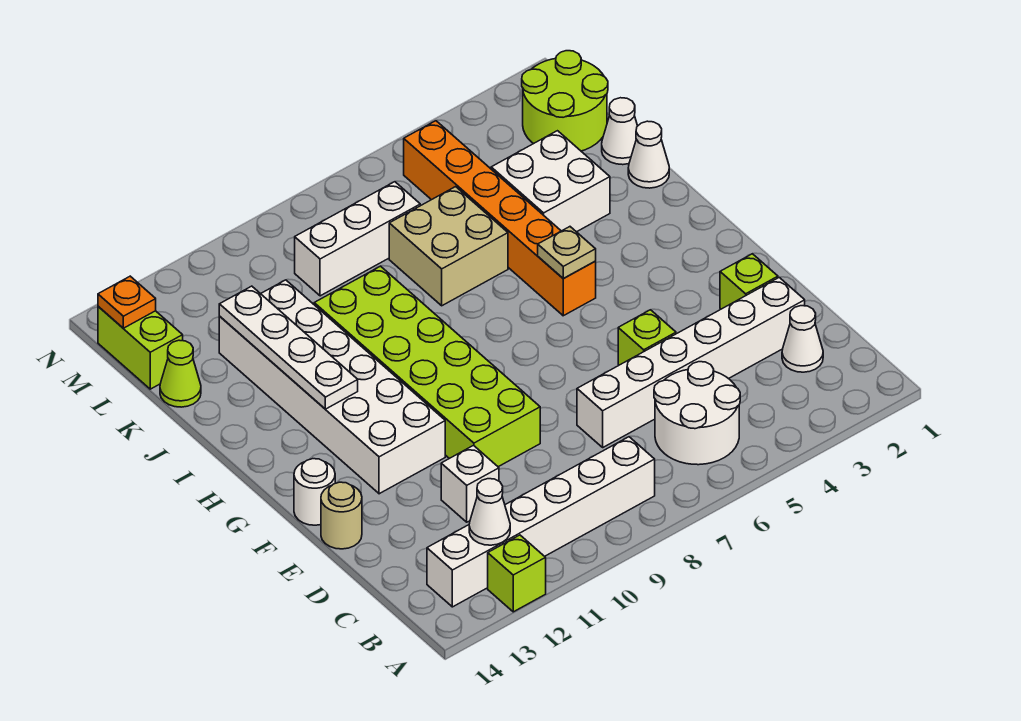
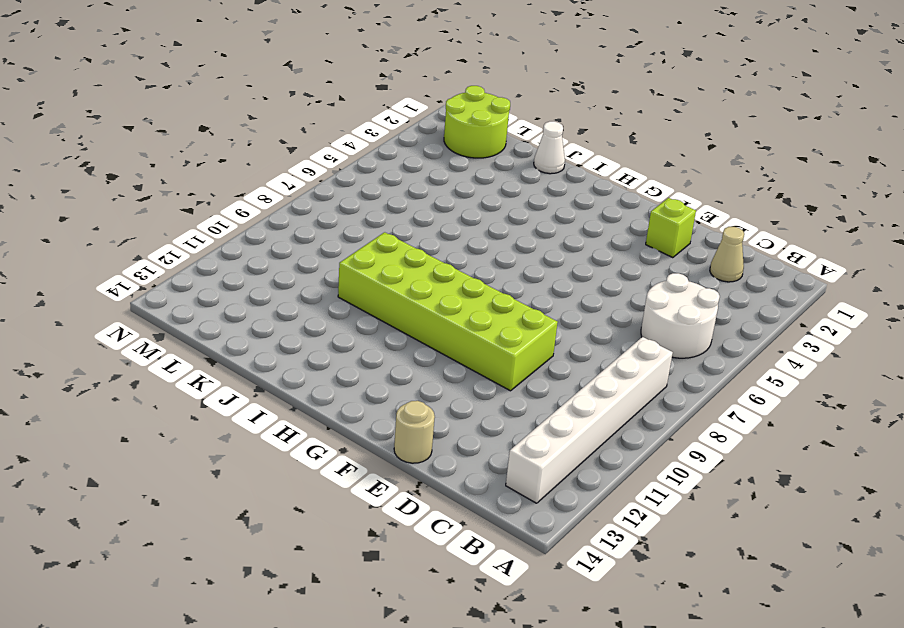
tan 1x1 cone [710,227,744,282] -> white 1x1 cone [782,306,823,372]
none -> lime 1x1 brick [488,535,546,612]
none -> white 1x6 brick [577,277,805,447]
none -> white 1x1 brick [441,446,499,522]

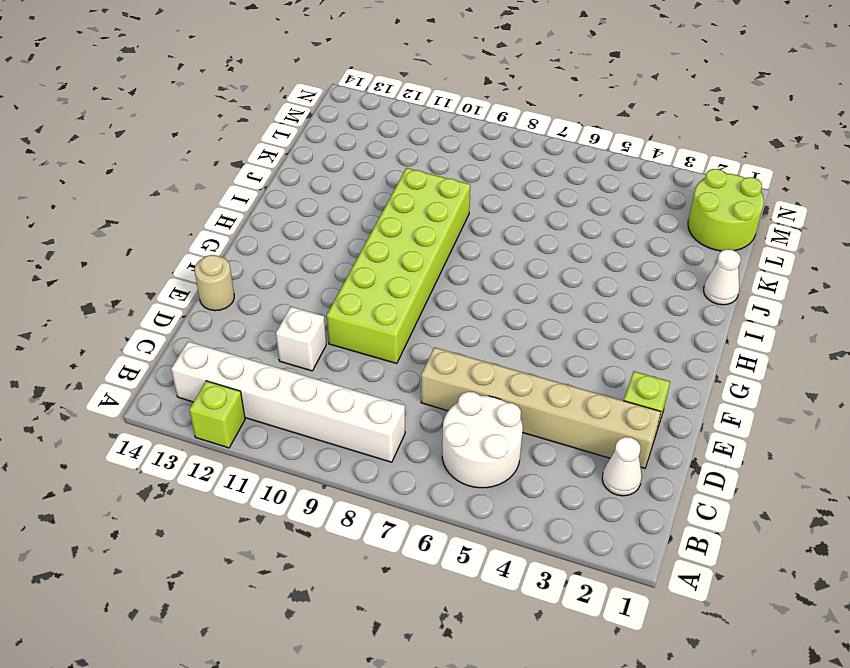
tan 1x6 brick [421,347,661,468] -> white 1x6 brick [577,277,805,447]
none -> lime 1x1 brick [618,310,676,365]
none -> white 2x6 brick [219,280,445,494]
none -> white 1x1 round brick [294,459,335,525]

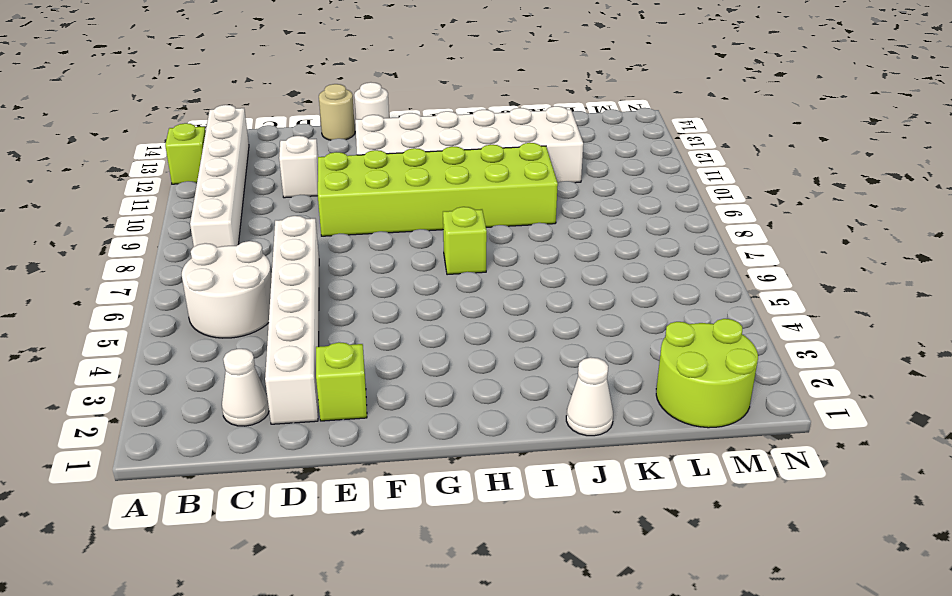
lime 1x1 brick [443,207,487,275] -> lime 1x1 brick moved to [618,310,676,365]
none -> orange 1x6 brick [404,121,596,316]
none -> white 2x2 brick [491,131,610,232]
none -> tan 2x2 brick [389,187,508,306]

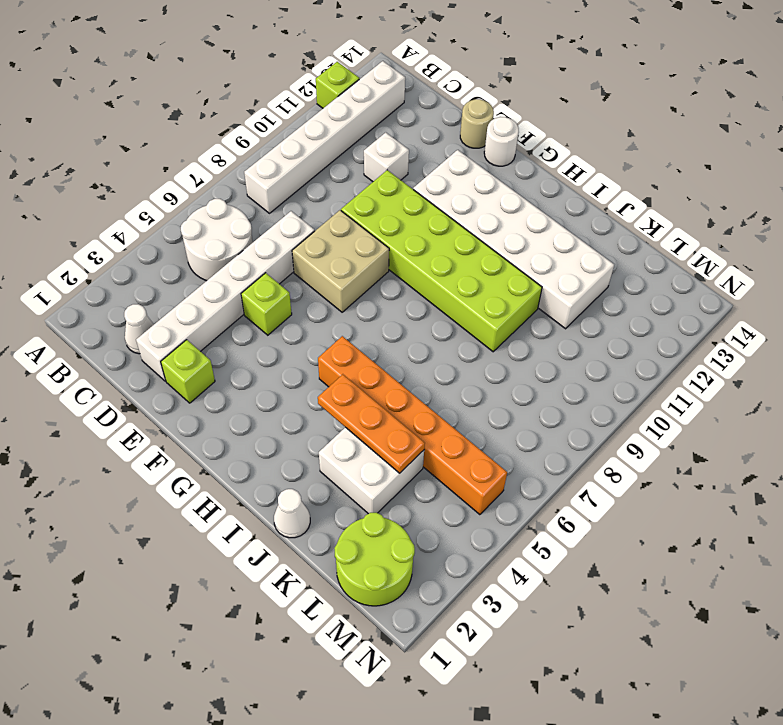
tan 2x2 brick [292,210,389,312] -> tan 2x2 brick moved to [389,187,508,306]
orange 1x3 plate [318,374,425,473] -> none
none -> white 1x1 cone [602,98,637,165]
none -> lime 1x1 cone [160,340,201,407]
none -> white 1x3 brick [295,182,420,296]

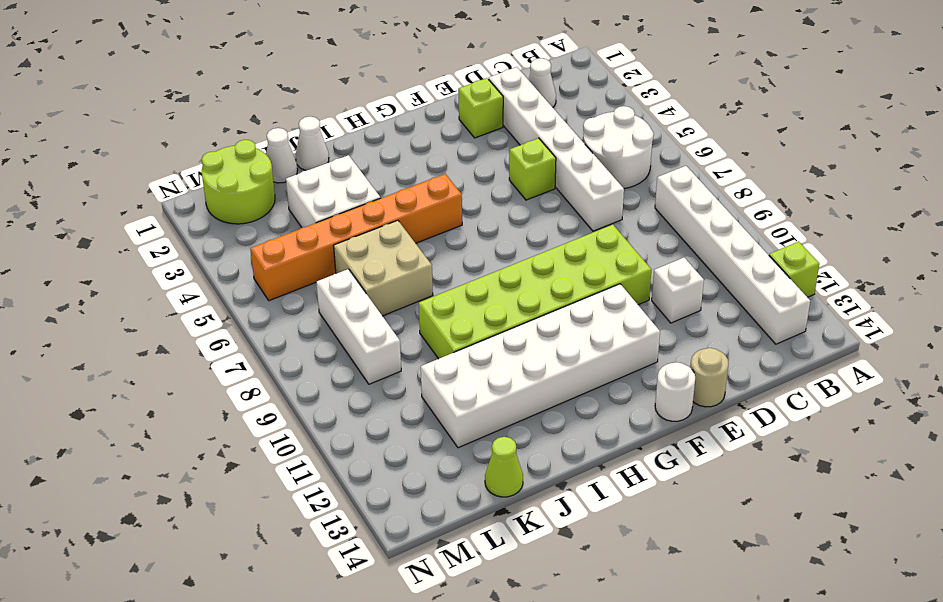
none -> lime 1x2 brick [98,306,183,389]
none -> white 1x1 cone [469,479,510,545]
none -> tan 1x1 plate [538,227,596,279]

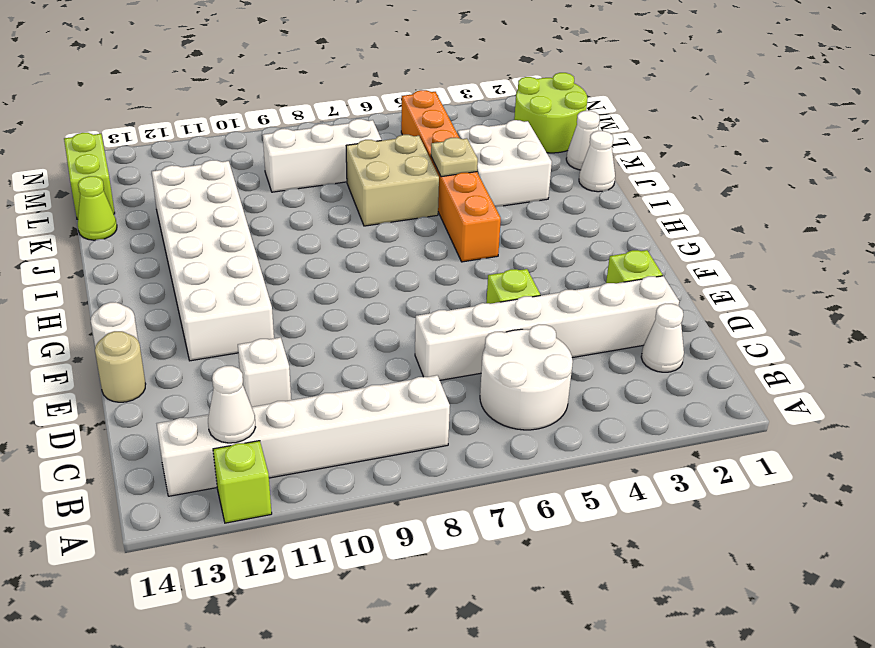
tan 1x1 plate [431,138,478,177] -> tan 1x1 plate moved to [538,227,596,279]
none -> lime 2x6 brick [314,266,540,467]
none -> white 1x4 plate [219,286,358,409]
none -> orange 1x1 plate [98,276,156,328]

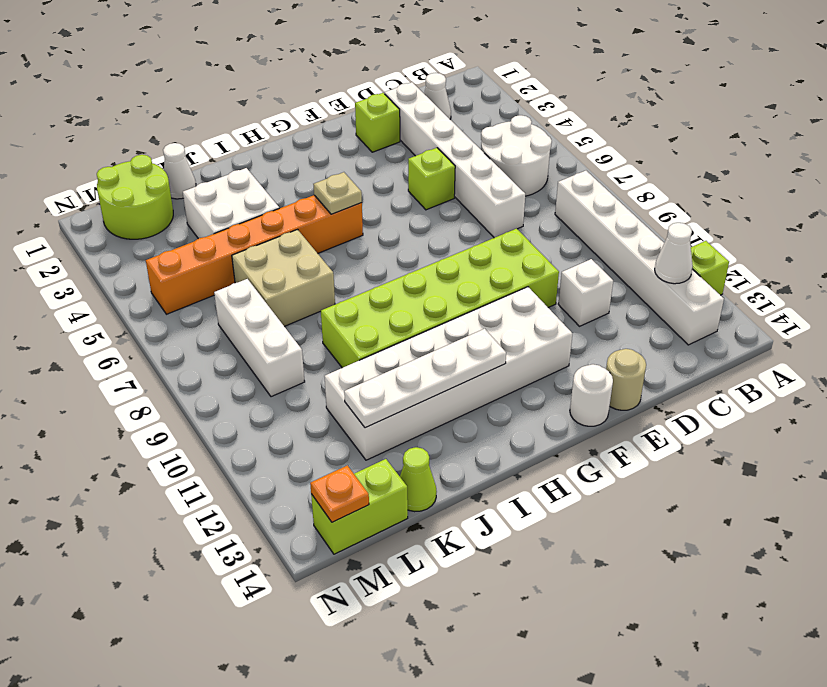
none -> white 1x1 cone [628,121,669,188]

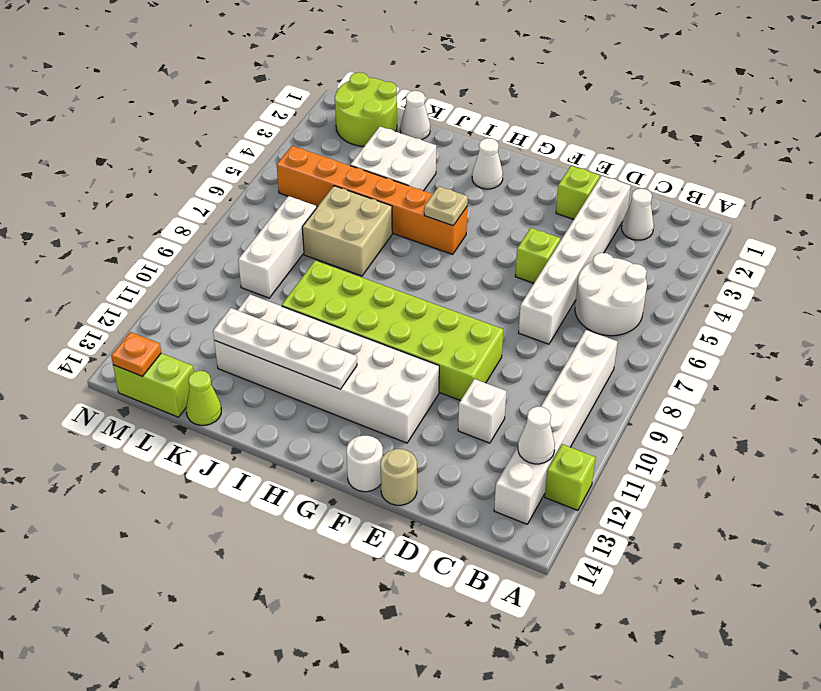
white 1x1 cone [472,138,503,189] -> white 1x1 cone moved to [628,121,669,188]

